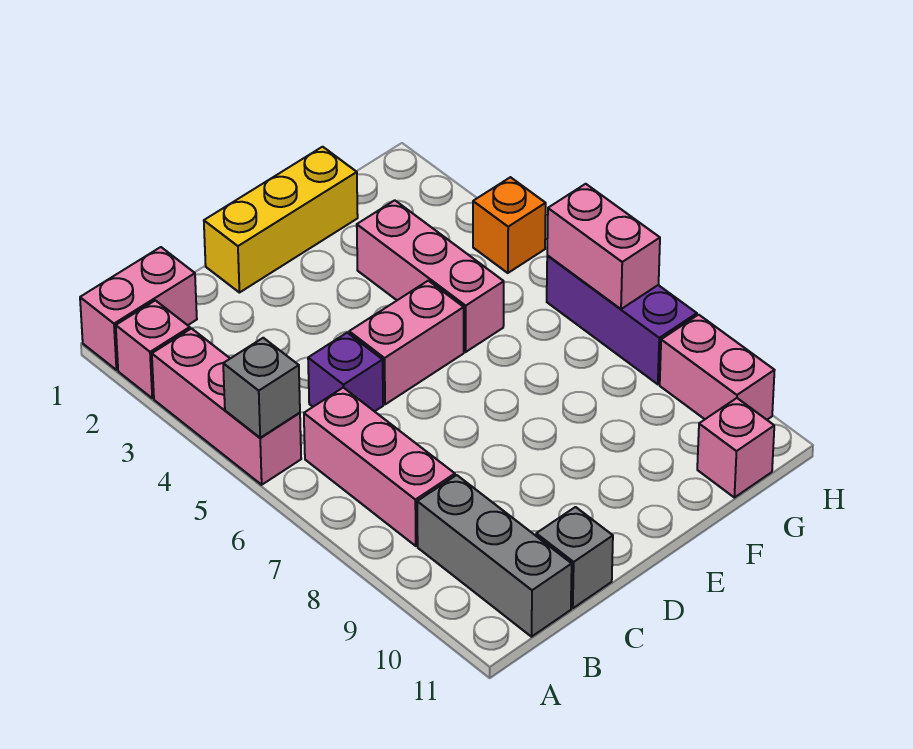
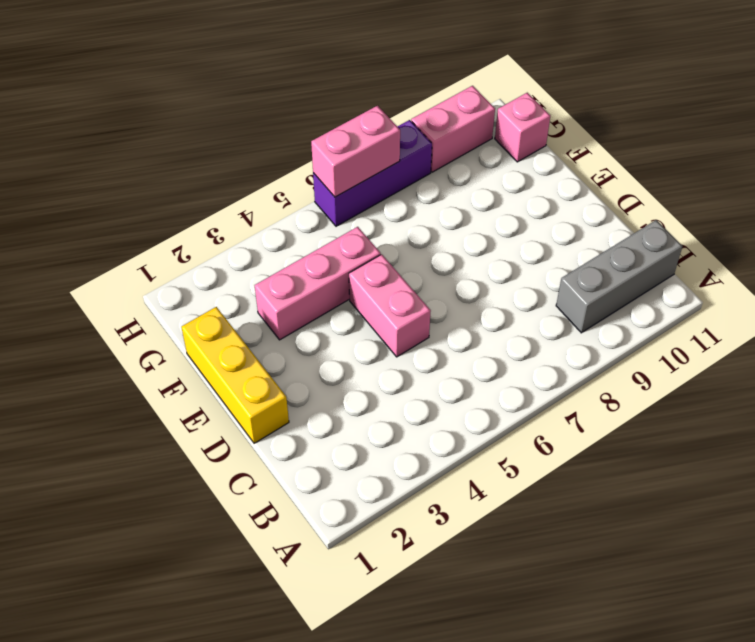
none -> pink 1x2 brick [80,247,197,370]
none -> pink 1x1 brick [116,300,190,398]
none -> pink 1x3 brick [152,329,301,485]

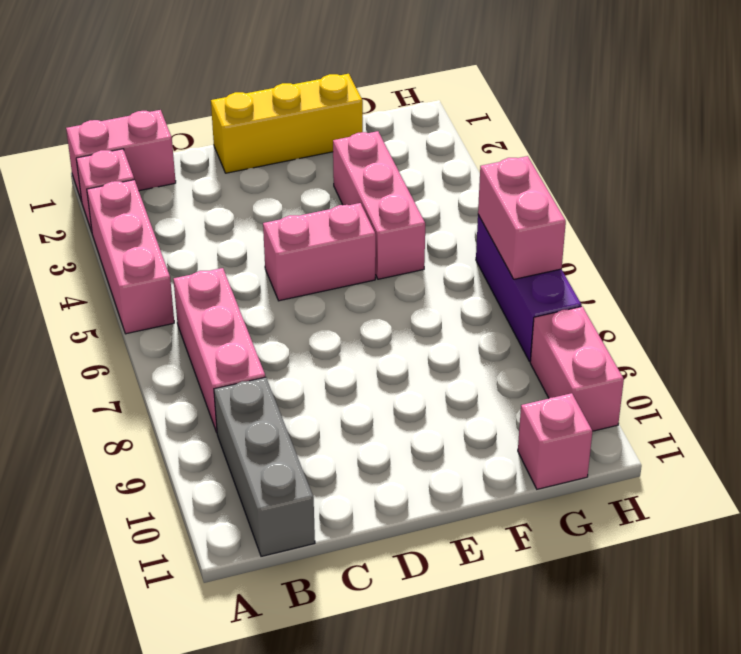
none -> purple 1x1 brick [308,333,383,411]
none -> grey 1x1 brick [536,507,613,608]
none -> orange 1x1 brick [473,177,546,273]

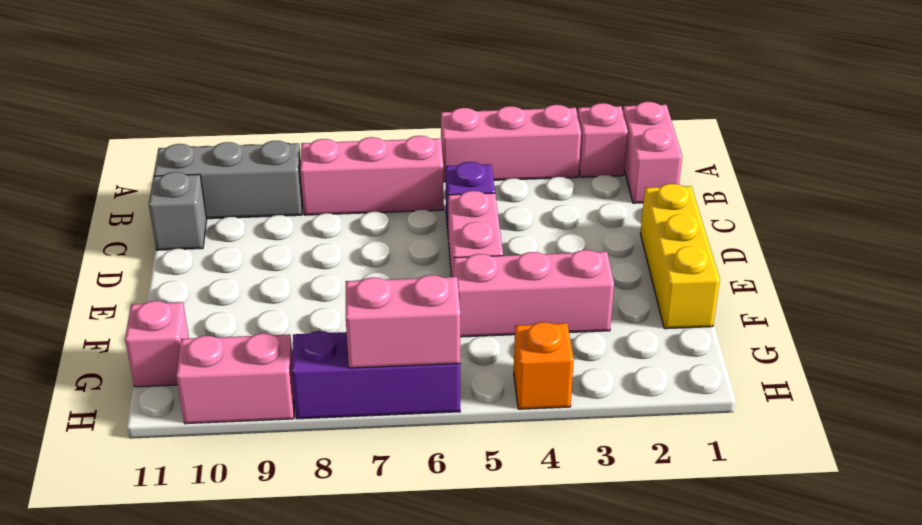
none -> grey 1x1 brick [223,338,300,438]

